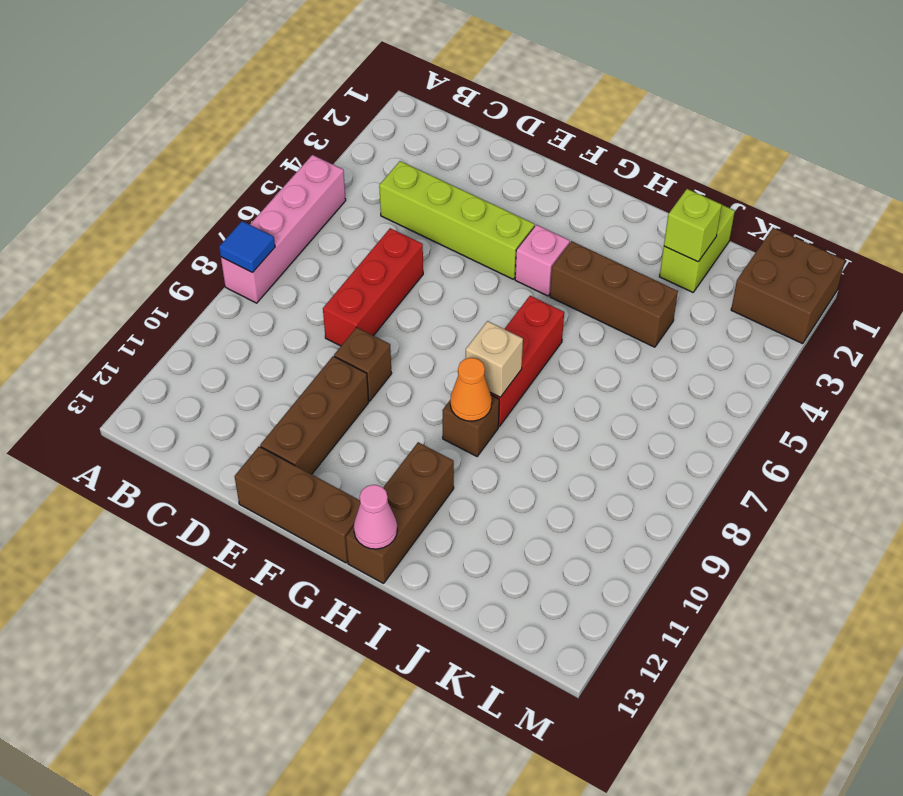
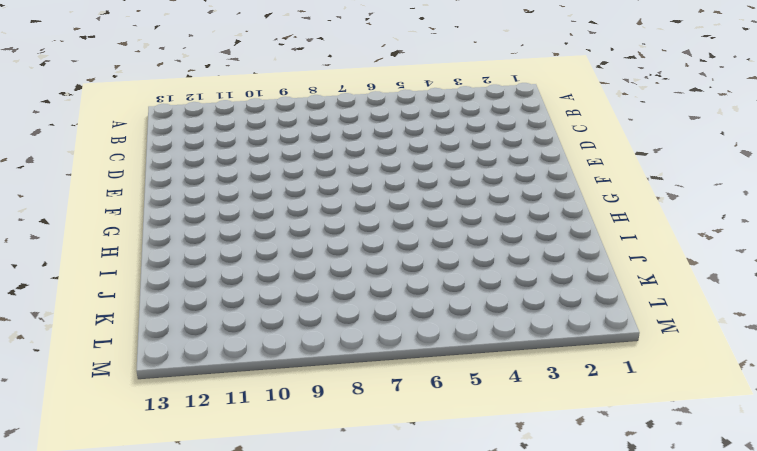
none -> pink 1x4 brick [221,155,346,303]
none -> lime 1x4 brick [379,161,535,279]
none -> red 1x3 brick [323,228,423,346]

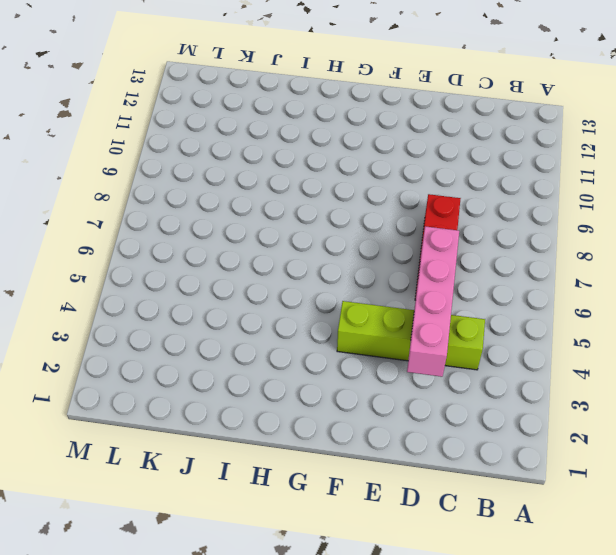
pink 1x4 brick [407,226,459,377] -> pink 1x4 brick moved to [221,155,346,303]
none -> brown 1x1 brick [334,327,392,401]
none -> brown 1x3 brick [260,356,369,474]
none -> brown 1x3 brick [235,446,360,563]

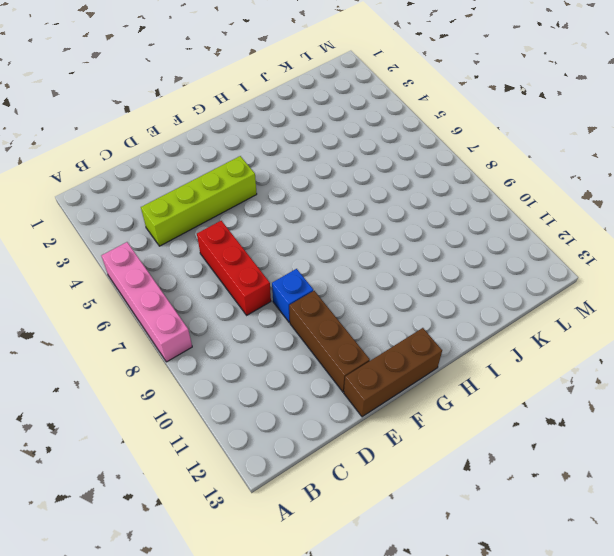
blue 1x1 brick [272,269,313,322] -> brown 1x1 brick [334,327,392,401]
none -> pink 1x1 brick [515,225,570,296]
none -> brown 1x3 brick [550,241,678,347]
none -> red 1x3 brick [490,296,564,426]

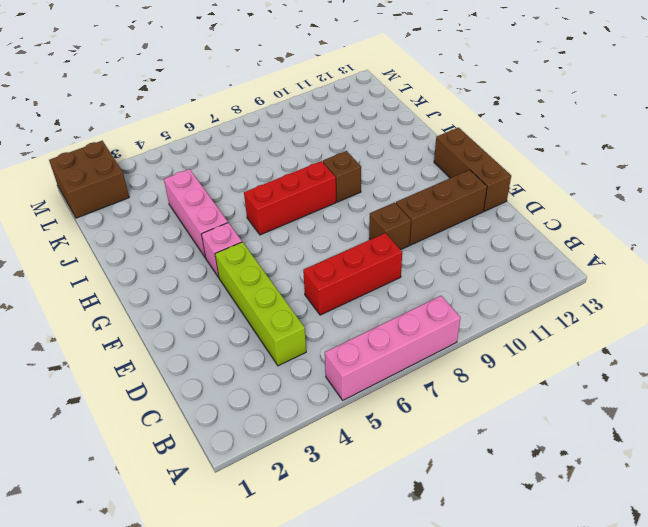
pink 1x3 brick [164,169,228,258] -> brown 1x3 brick [550,241,678,347]
none -> brown 1x3 brick [346,442,454,583]
none -> lime 1x2 brick [659,205,735,292]
none -> blue 1x1 tile [219,221,275,273]

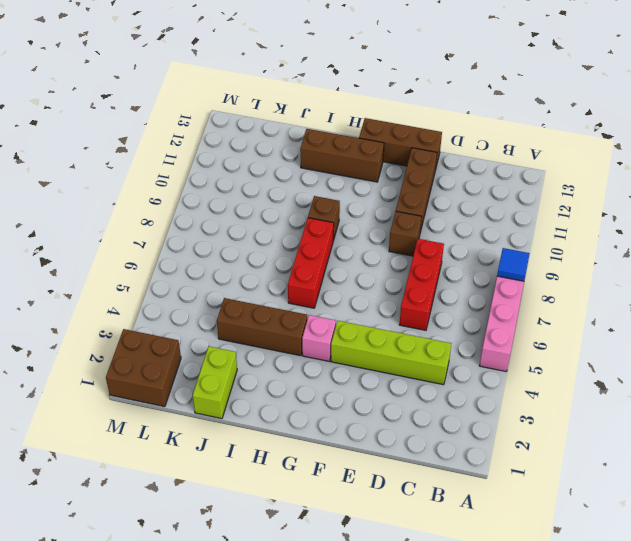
brown 1x3 brick [300,129,384,182] -> brown 1x3 brick turned to [346,442,454,583]
none -> tan 1x1 brick [466,321,523,397]
none -> orange 1x1 cone [450,358,492,421]
none -> pink 1x1 cone [354,485,397,549]

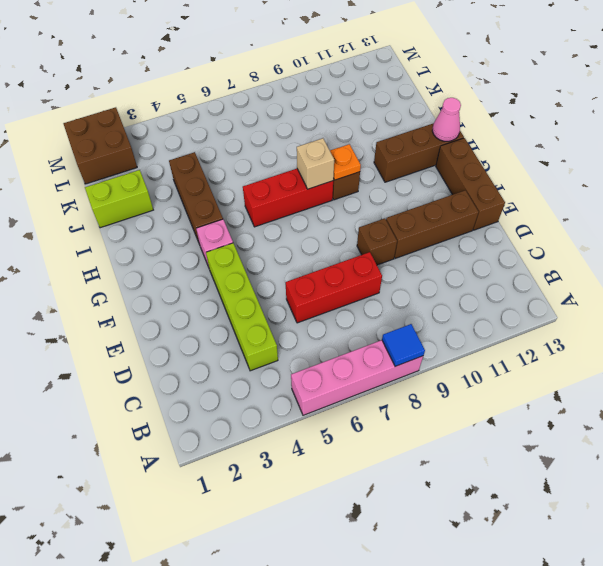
orange 1x1 plate [330,144,361,180] -> orange 1x1 cone [450,358,492,421]
none -> lime 1x1 brick [664,189,722,262]

